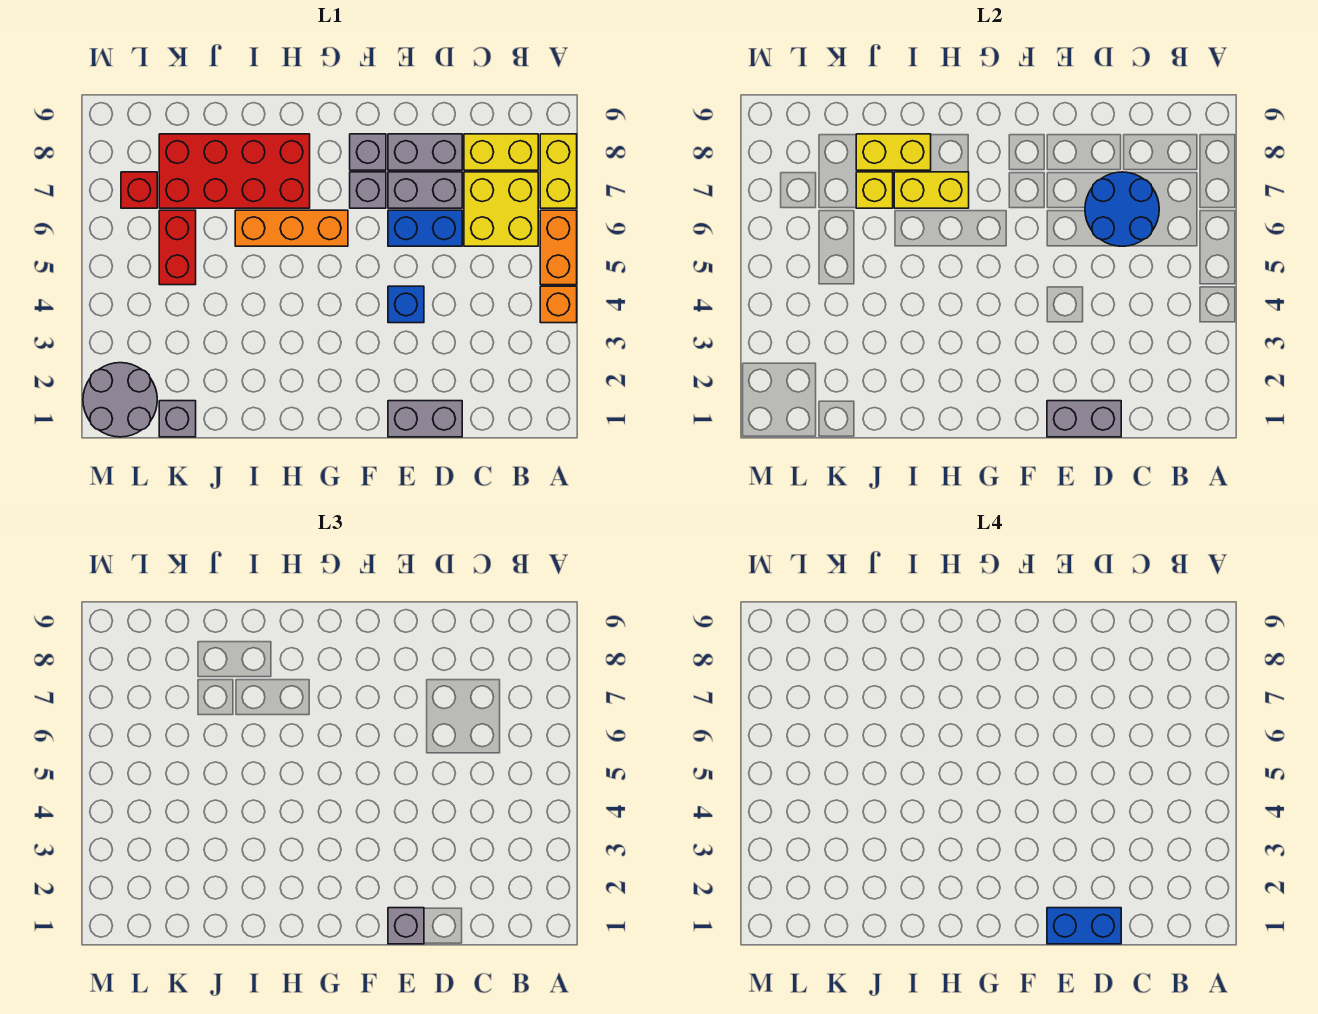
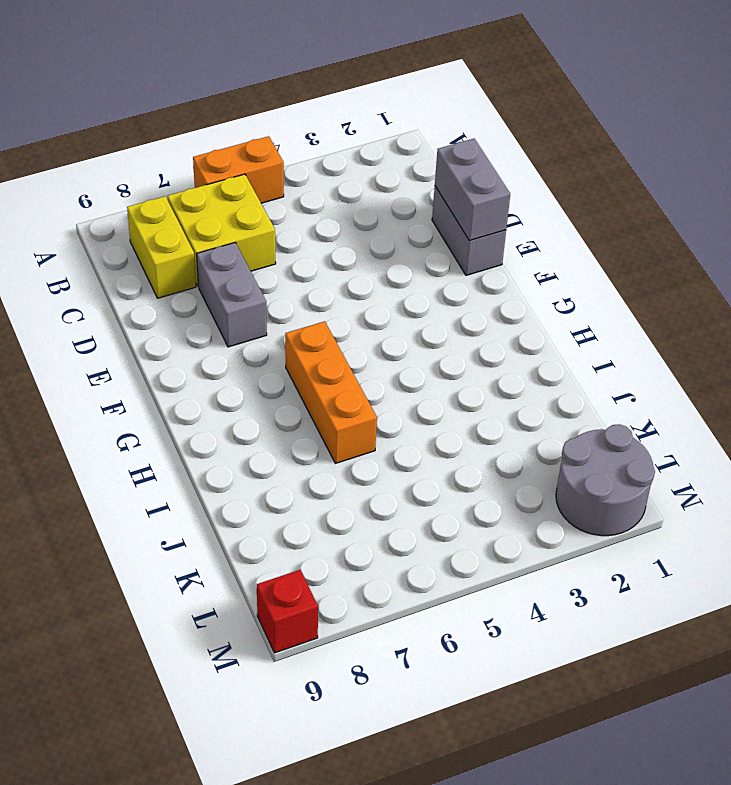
red 1x1 brick [257,570,318,653] -> red 1x1 brick moved to [121,172,157,208]
none -> orange 1x1 brick [540,286,577,323]
none -> yellow 1x2 brick [540,134,577,208]
none -> blue 1x2 brick [388,210,462,246]

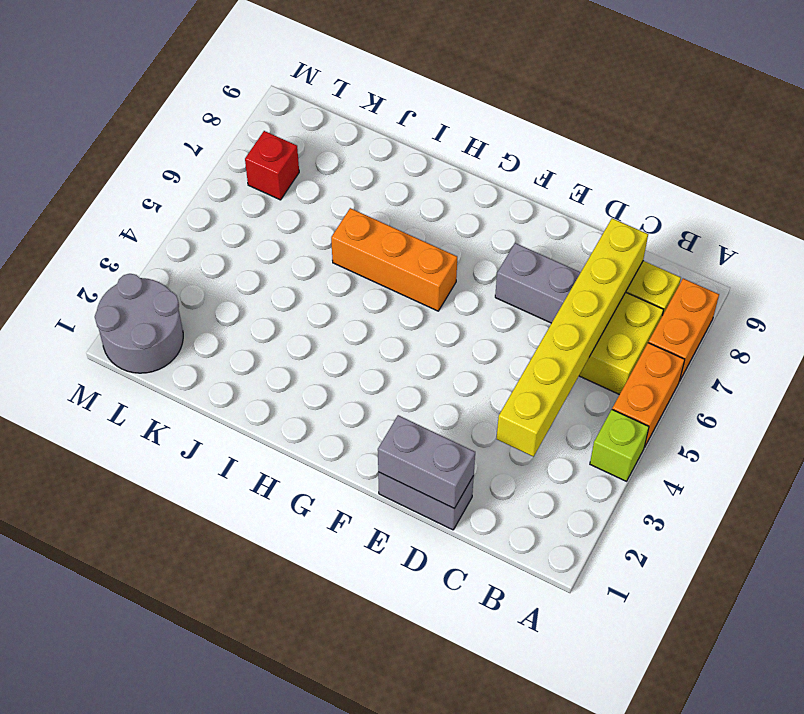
lime 1x1 brick [590,410,649,481] -> orange 1x1 brick [540,286,577,323]
orange 1x2 brick [648,279,719,381] -> yellow 1x2 brick [540,134,577,208]
yellow 1x6 brick [497,218,648,457] -> blue 2x2 round brick [1085,172,1159,246]
none -> blue 1x2 brick [388,210,462,246]
none -> grey 1x2 brick [388,134,462,170]
none -> blue 1x1 brick [388,286,424,323]

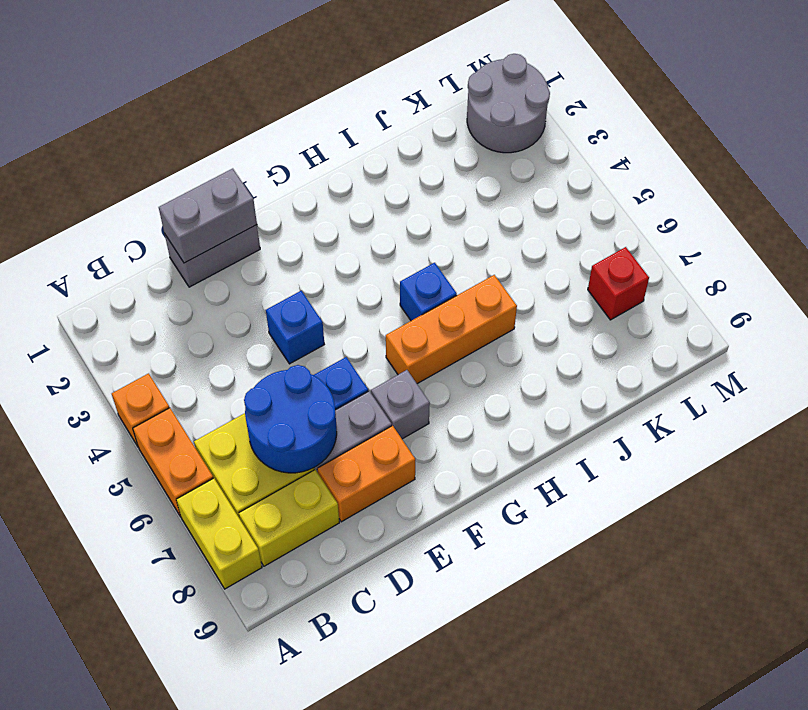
orange 1x2 brick [318,426,415,522] -> grey 1x2 brick [388,134,462,170]
blue 1x1 brick [400,263,457,321] -> none
none -> grey 1x1 brick [350,134,386,170]
none -> red 2x4 brick [159,134,310,208]
none -> grey 1x1 brick [159,401,196,437]

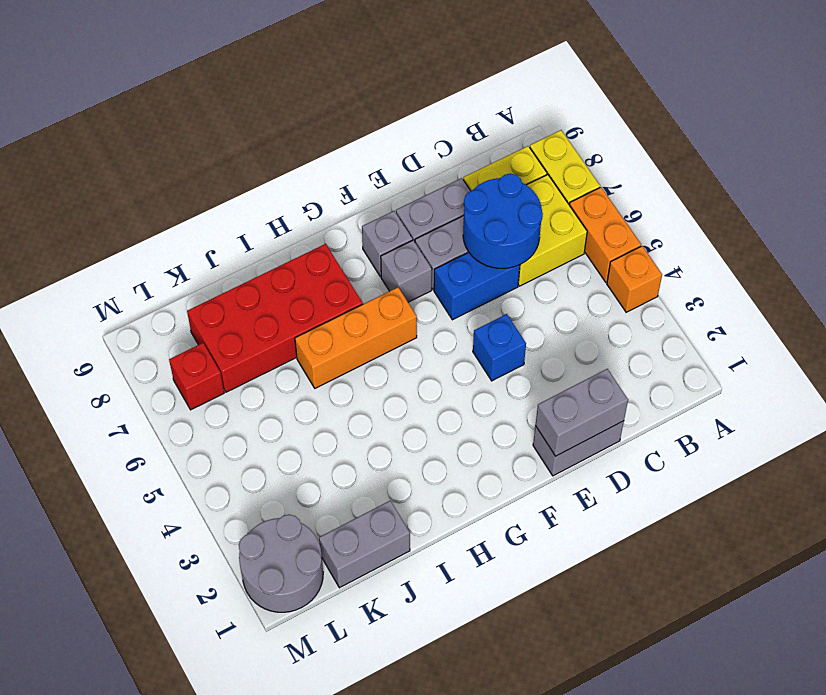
grey 1x2 brick [319,501,410,588] -> grey 1x1 brick [159,401,196,437]
none -> red 1x2 brick [159,210,196,285]
none -> yellow 1x2 brick [894,172,969,208]
none -> yellow 1x2 brick [856,134,931,170]

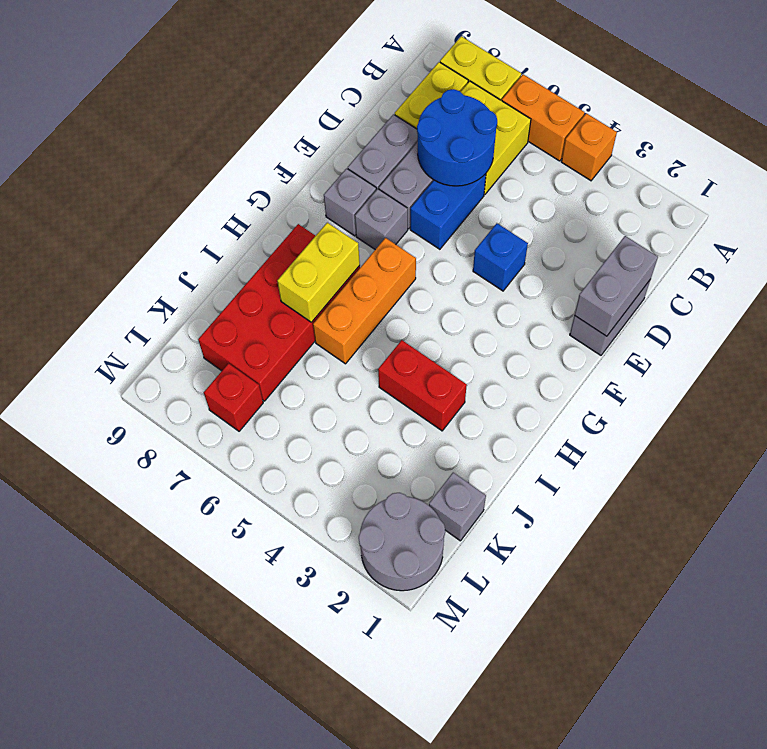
red 1x2 brick [378,340,467,431] -> red 1x2 brick moved to [159,210,196,285]
none -> yellow 1x2 brick [856,134,931,170]
none -> yellow 1x1 brick [856,172,893,208]
none -> grey 1x1 brick [388,908,424,944]

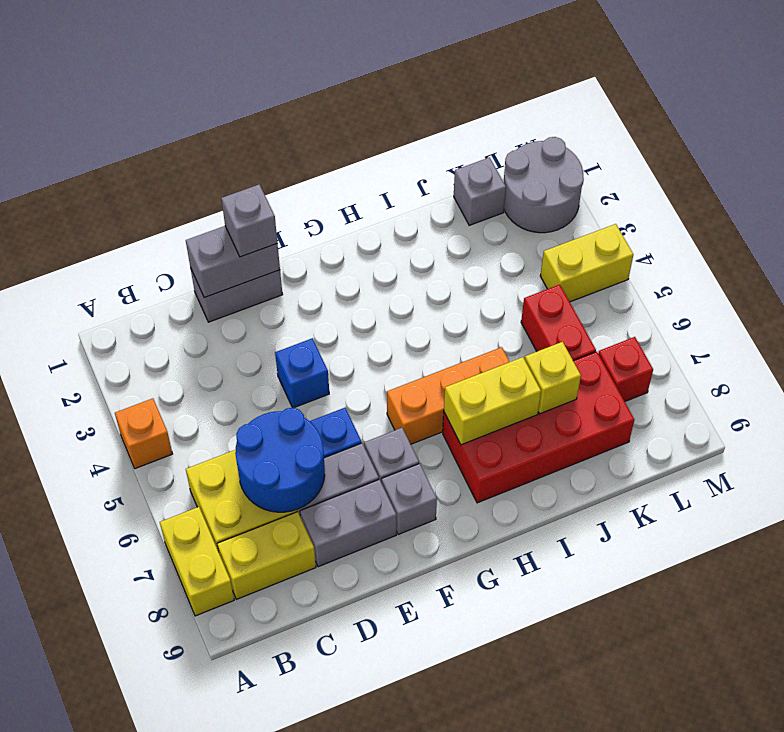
yellow 1x2 brick [540,224,633,302] -> yellow 1x2 brick moved to [856,134,931,170]
none -> orange 1x2 brick [540,210,577,285]
none -> blue 1x2 brick [1047,908,1121,944]

